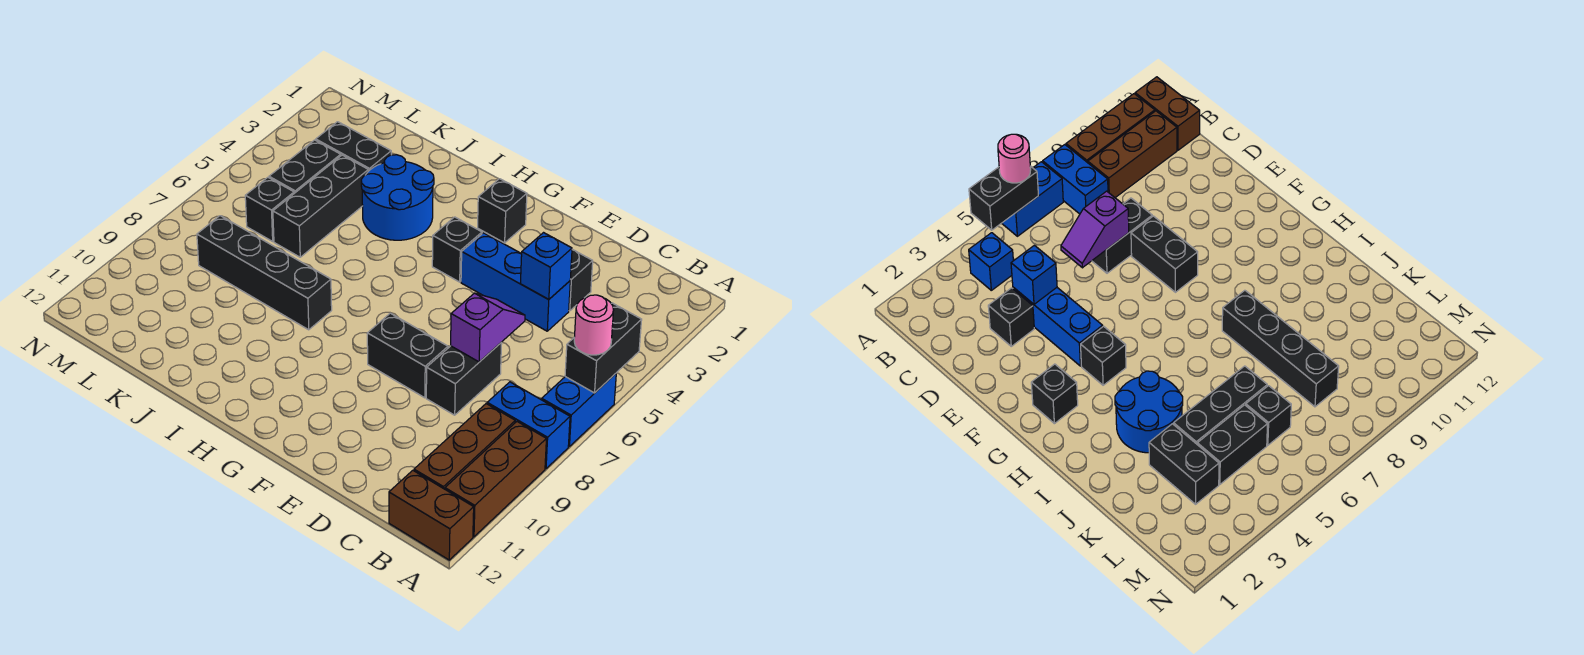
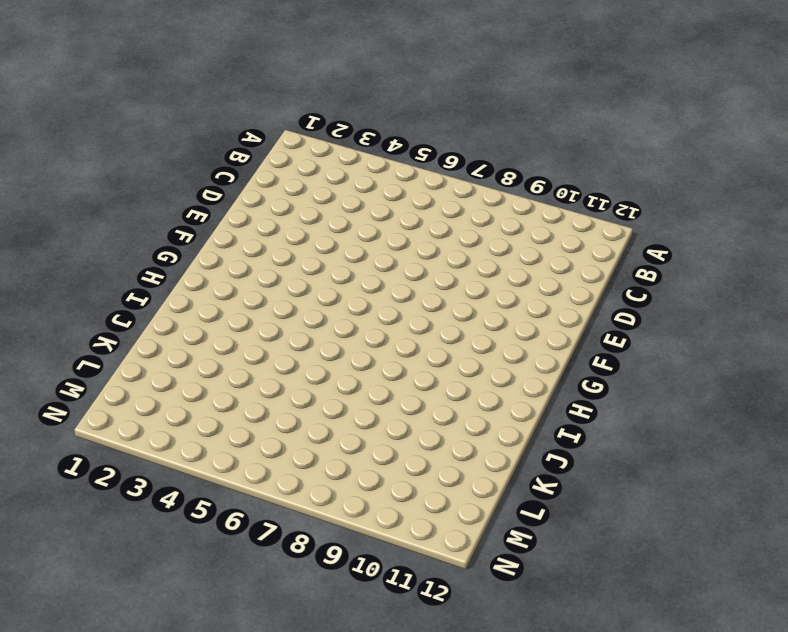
none -> blue 1x2 brick [542,374,616,446]
none -> blue 1x2 brick [487,382,570,469]
none -> brown 1x3 brick [445,422,546,537]

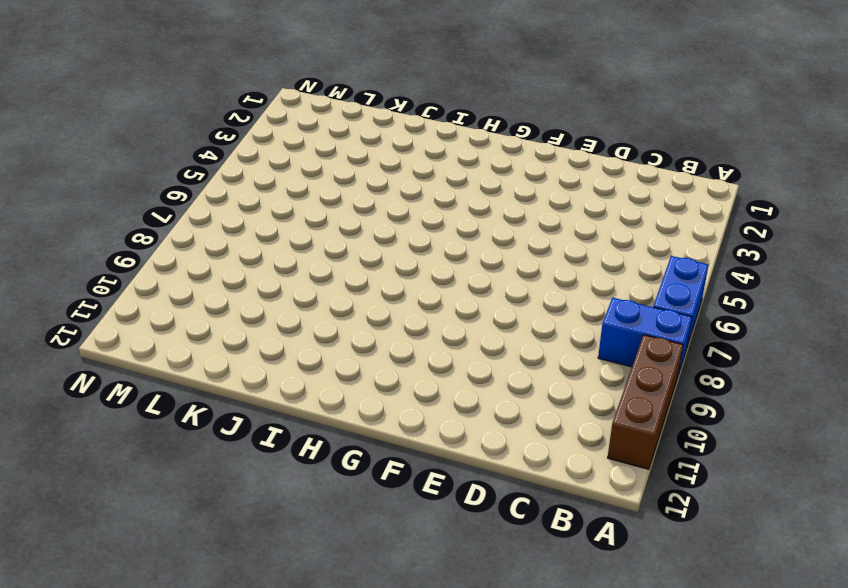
none -> brown 1x2 brick [389,470,474,560]
none -> blue 1x1 brick [969,233,1013,290]
none -> brown 1x3 brick [414,404,515,489]

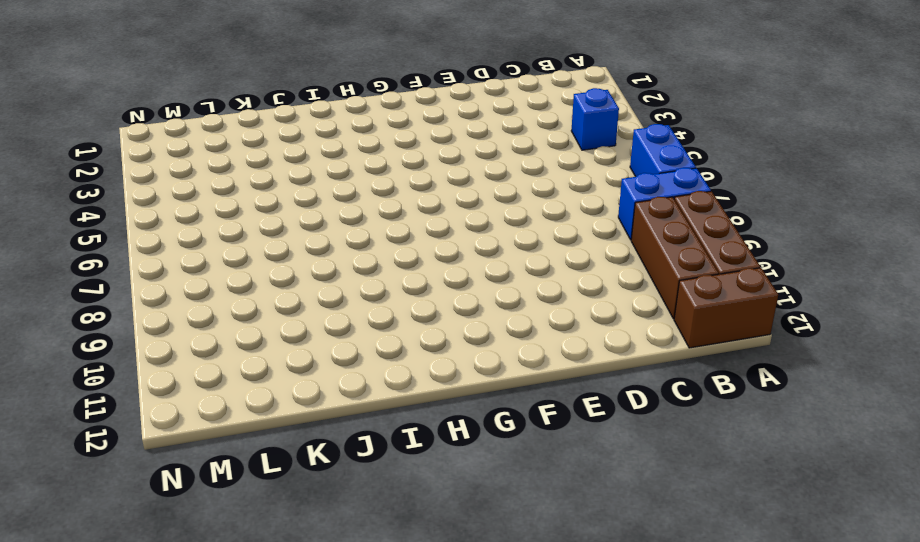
none -> black 1x1 brick [569,250,593,311]
none -> blue 1x3 brick [461,233,570,331]
none -> black 1x2 brick [426,342,502,415]

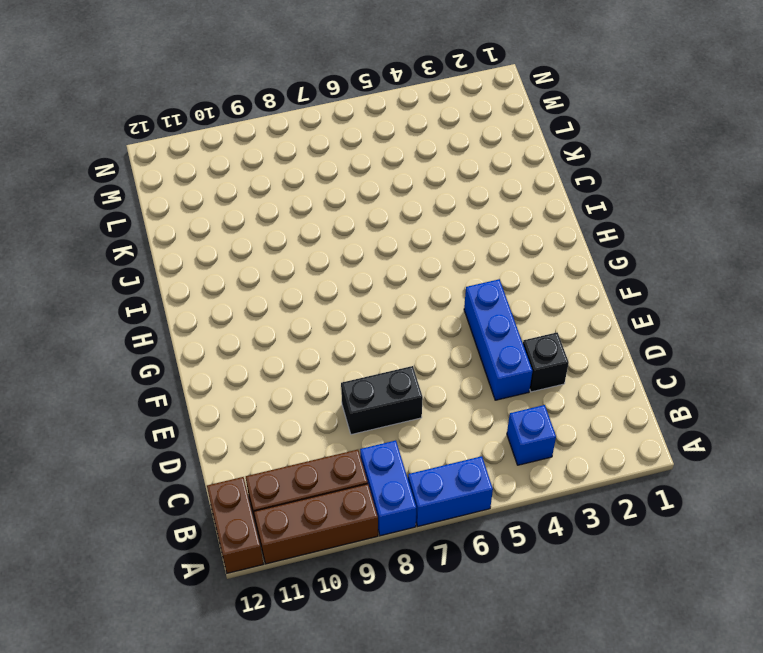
none -> black 1x2 brick [367,313,448,398]
none -> black 1x1 brick [478,179,527,243]
none -> black 1x1 brick [432,217,482,282]

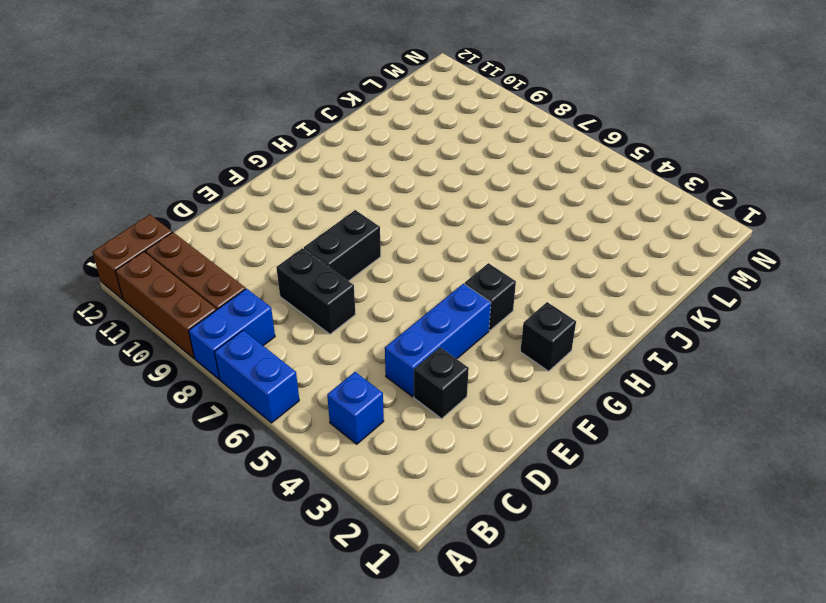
none -> blue 2x2 round brick [361,155,434,240]
none -> black 1x4 brick [197,216,332,330]
none -> black 1x2 brick [316,122,391,171]

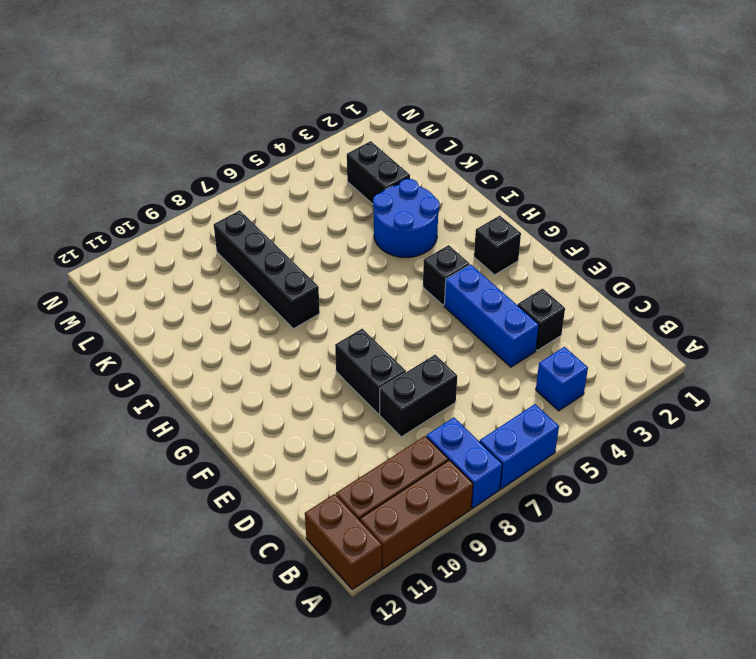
none -> black 1x3 brick [273,155,368,257]
none -> black 1x2 brick [269,140,341,193]
none -> black 1x1 brick [245,177,294,241]

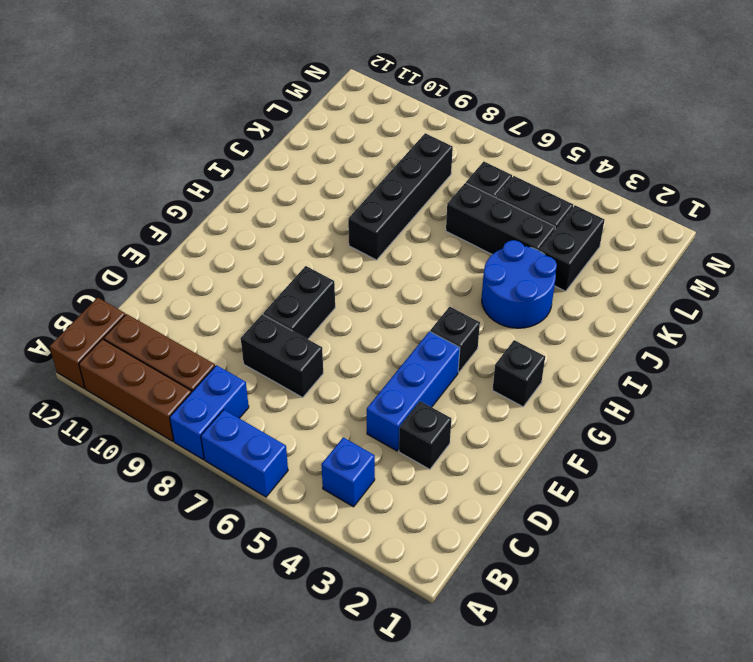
none -> black 1x2 brick [565,303,642,393]
none -> blue 1x1 brick [520,233,572,300]
none -> purple 1x2 slope [451,293,525,362]

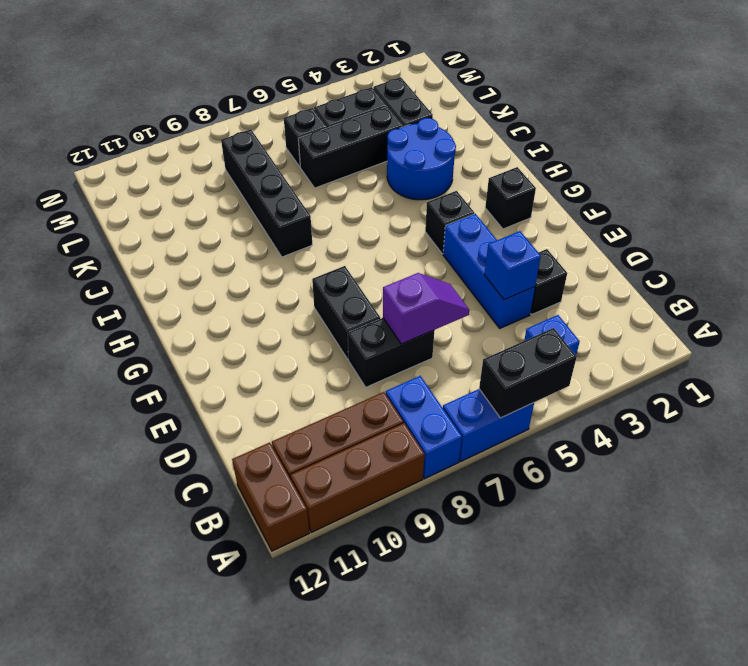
none -> pink 1x1 round brick [574,295,613,355]

